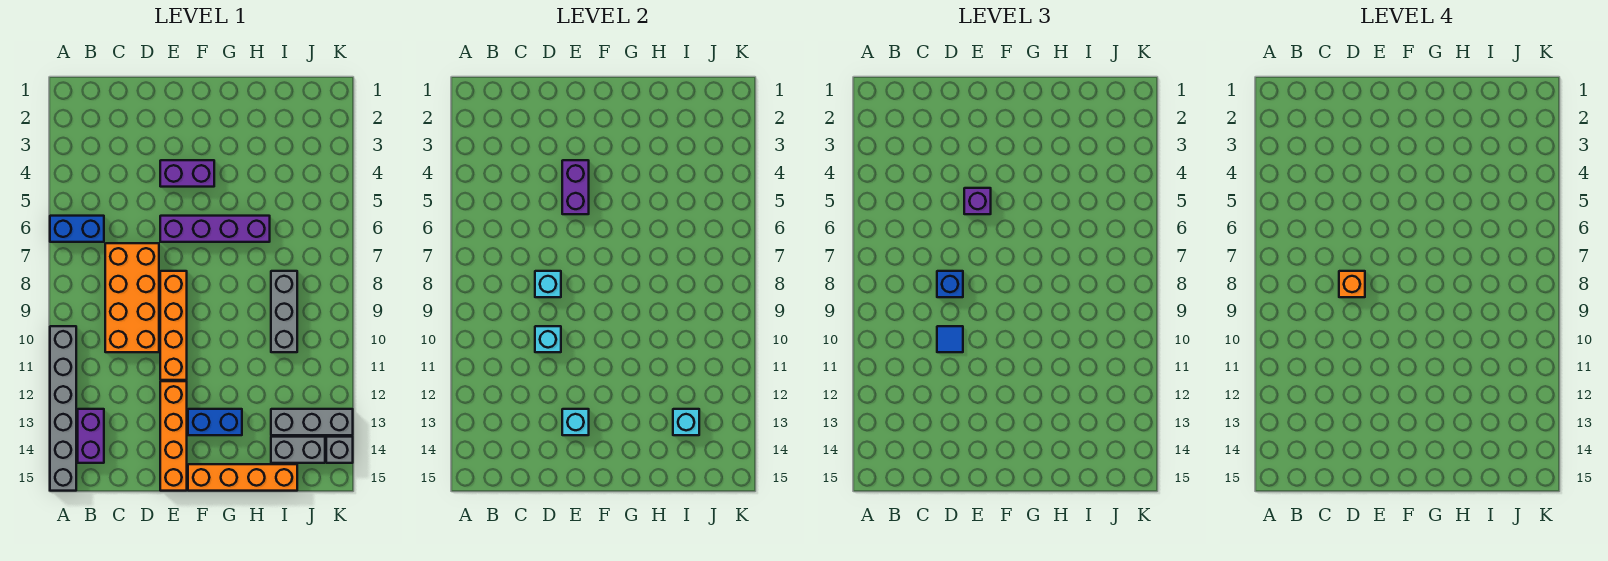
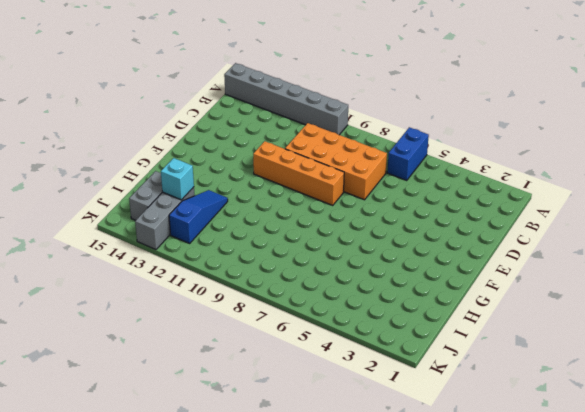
blue 1x3 slope [169,190,228,243] -> none
none -> purple 1x2 brick [78,409,104,463]
none -> purple 1x2 brick [160,160,214,187]
none -> purple 1x4 brick [160,216,270,242]

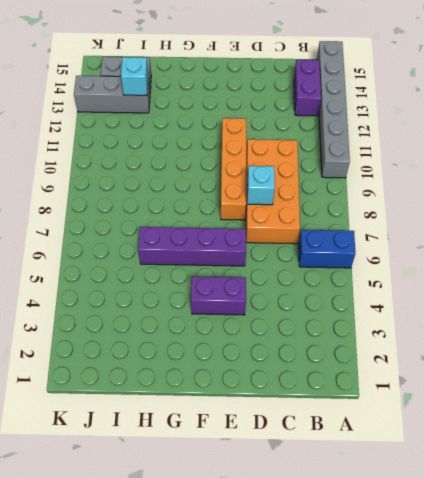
none -> orange 1x4 brick [160,381,187,491]
none -> blue 1x2 brick [188,409,242,435]
none -> orange 1x4 brick [188,464,297,491]

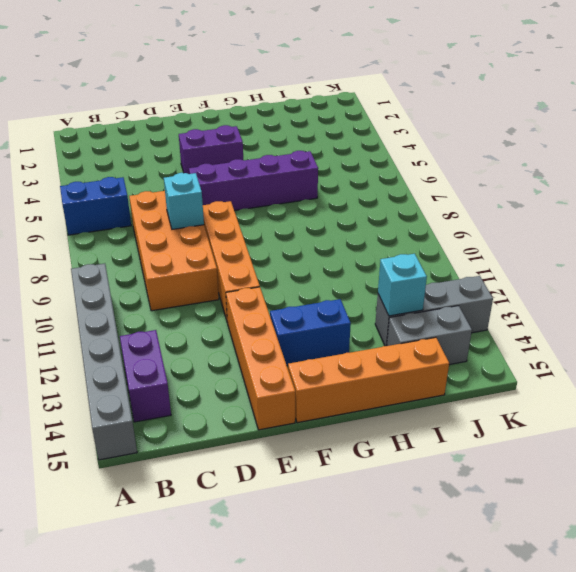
none -> grey 1x3 brick [271,271,297,352]
none -> grey 1x1 brick [326,437,353,463]
none -> cyan 1x1 brick [535,326,561,352]

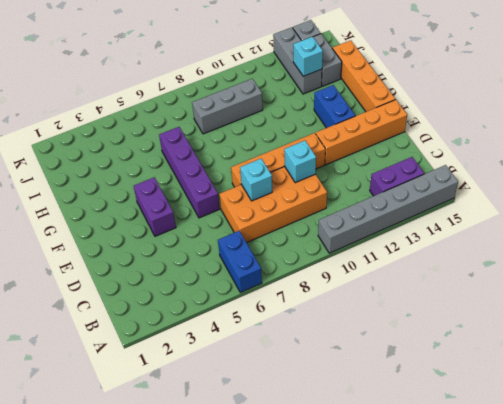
none -> purple 1x2 brick [562,160,589,214]
none -> cyan 1x1 brick [562,409,589,435]
none -> blue 1x1 brick [937,271,963,297]

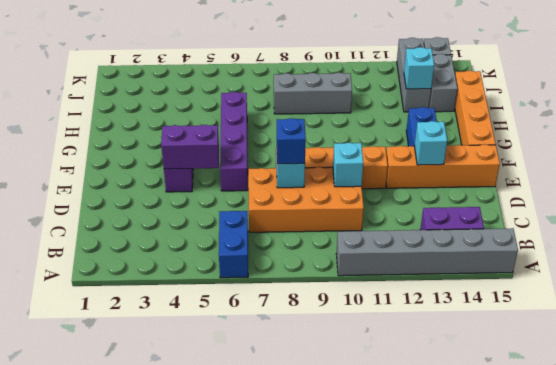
none -> blue 1x1 tile [937,326,963,352]
none -> purple 1x1 brick [964,188,991,214]
none -> orange 1x1 brick [1339,271,1365,297]

